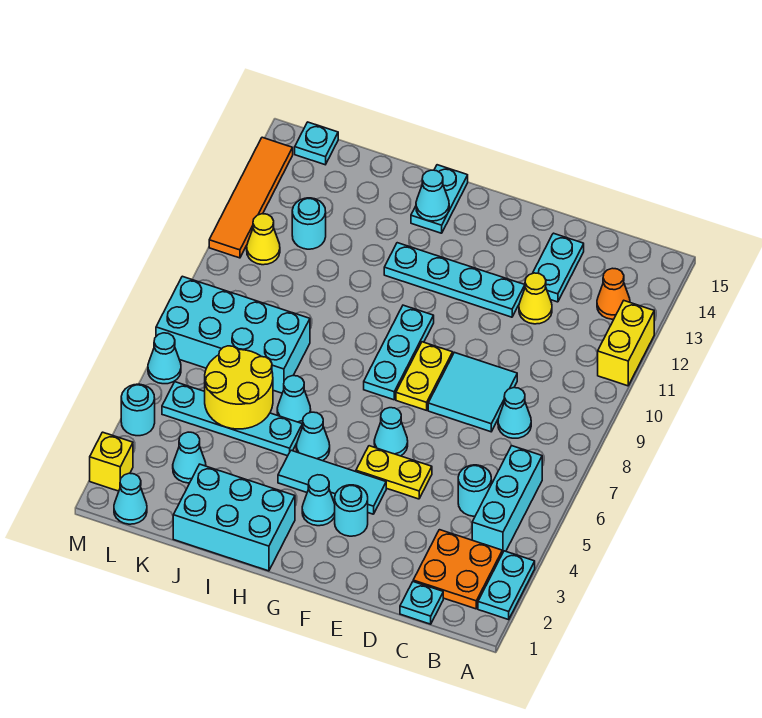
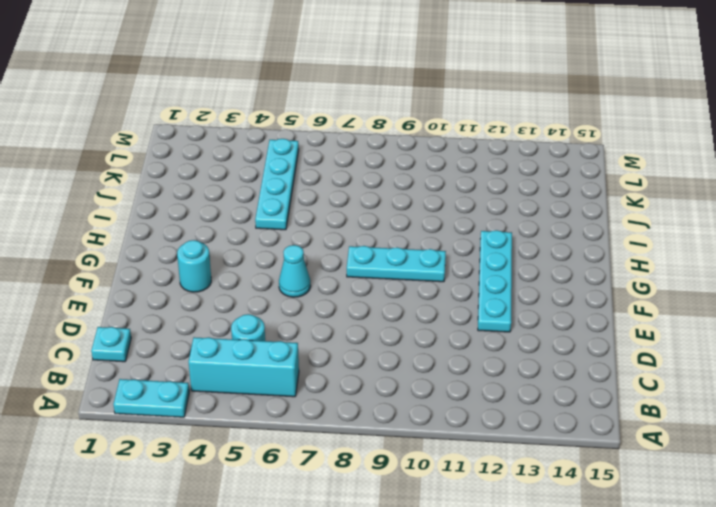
none -> yellow 1x2 brick [598,301,654,386]
none -> orange 2x2 plate [413,530,502,609]
none -> orange 1x1 cone [597,268,630,319]
none -> cyan 1x1 cone [498,388,531,438]

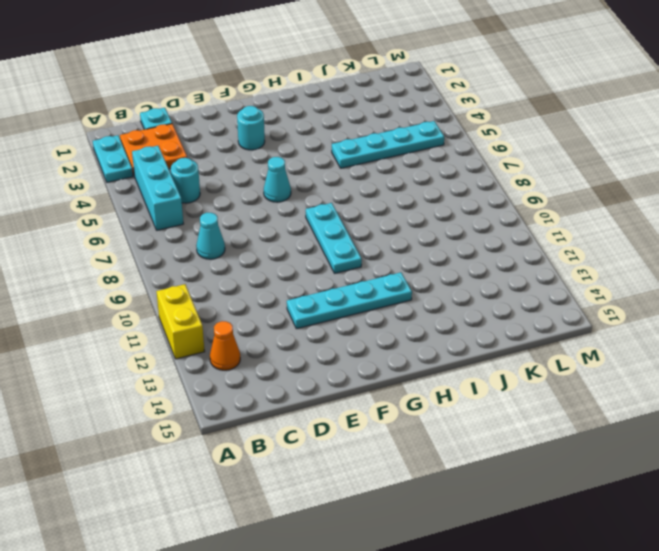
none -> cyan 2x2 tile [428,352,517,432]
none -> yellow 1x1 cone [519,273,552,324]
none -> cyan 1x2 plate [532,233,584,302]
none -> yellow 1x2 plate [356,446,432,499]

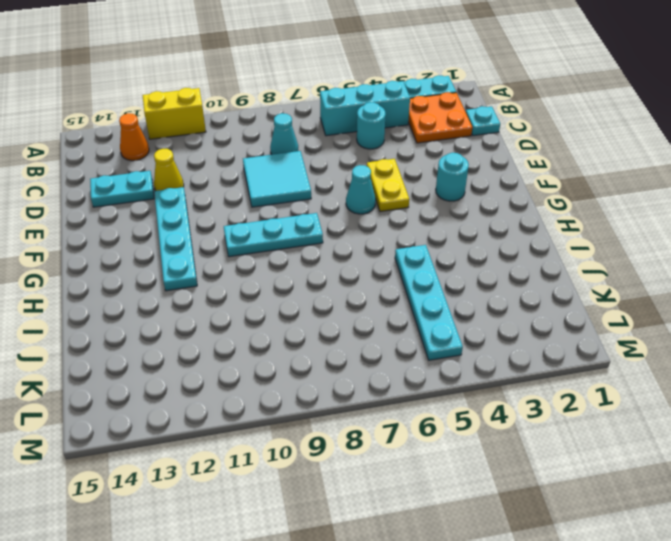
none -> cyan 1x3 tile [278,450,386,514]
none -> yellow 1x2 plate [396,342,453,410]
none -> cyan 1x1 cone [302,475,335,526]
none -> cyan 2x3 brick [173,464,295,571]

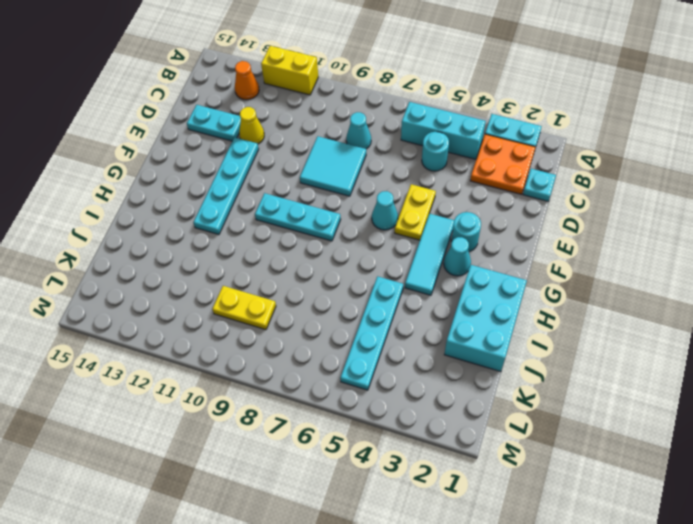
yellow 1x2 plate [212,286,276,330] -> yellow 1x2 plate moved to [396,342,453,410]
none -> cyan 1x1 cone [296,412,330,461]
none -> cyan 1x2 plate [411,165,468,233]
none -> cyan 1x1 cone [277,376,311,424]
none -> cyan 2x4 brick [156,276,310,393]

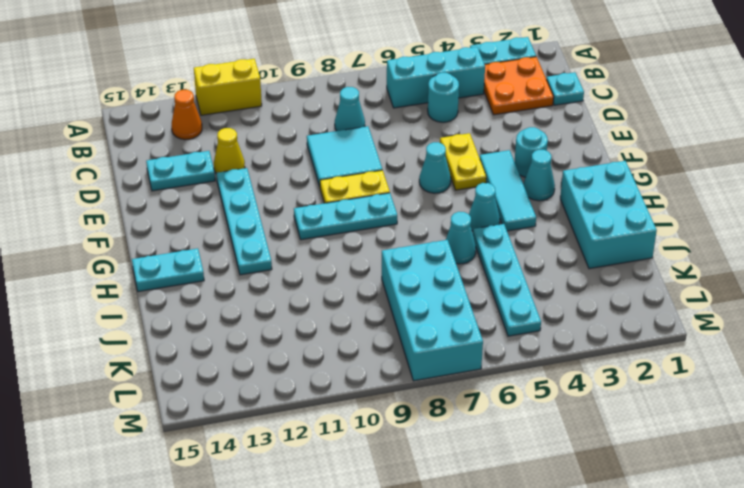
none -> cyan 1x1 cone [173,432,206,483]
none -> cyan 1x1 round brick [292,198,326,249]
none -> cyan 1x1 cone [114,473,147,524]
none -> yellow 1x1 cone [247,214,280,265]

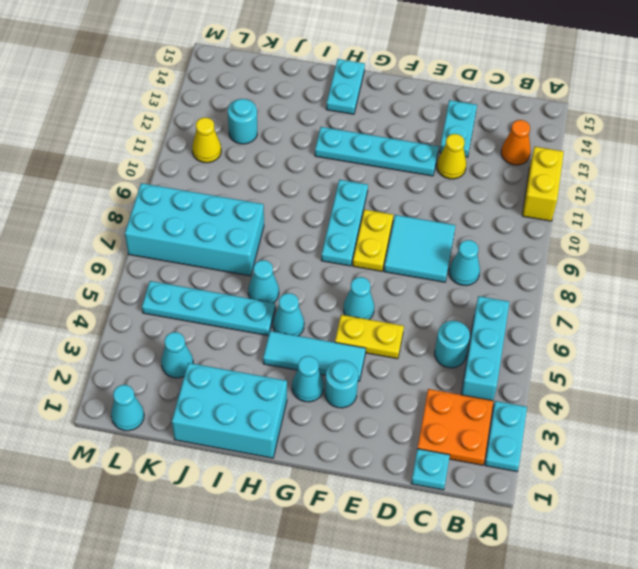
none -> cyan 1x1 plate [295,122,338,165]
none -> yellow 1x1 brick [90,432,133,491]
none -> cyan 1x1 round brick [121,384,155,436]
none -> cyan 1x1 cone [148,333,181,384]

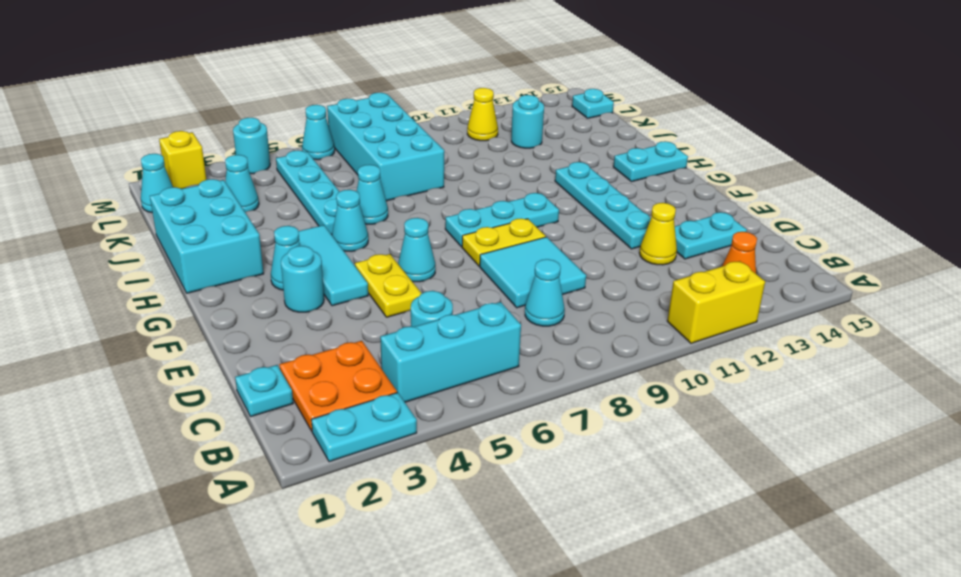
none -> orange 1x4 tile [209,137,293,258]
none -> cyan 1x1 cone [416,170,449,221]
none -> yellow 2x2 round brick [205,346,273,429]

